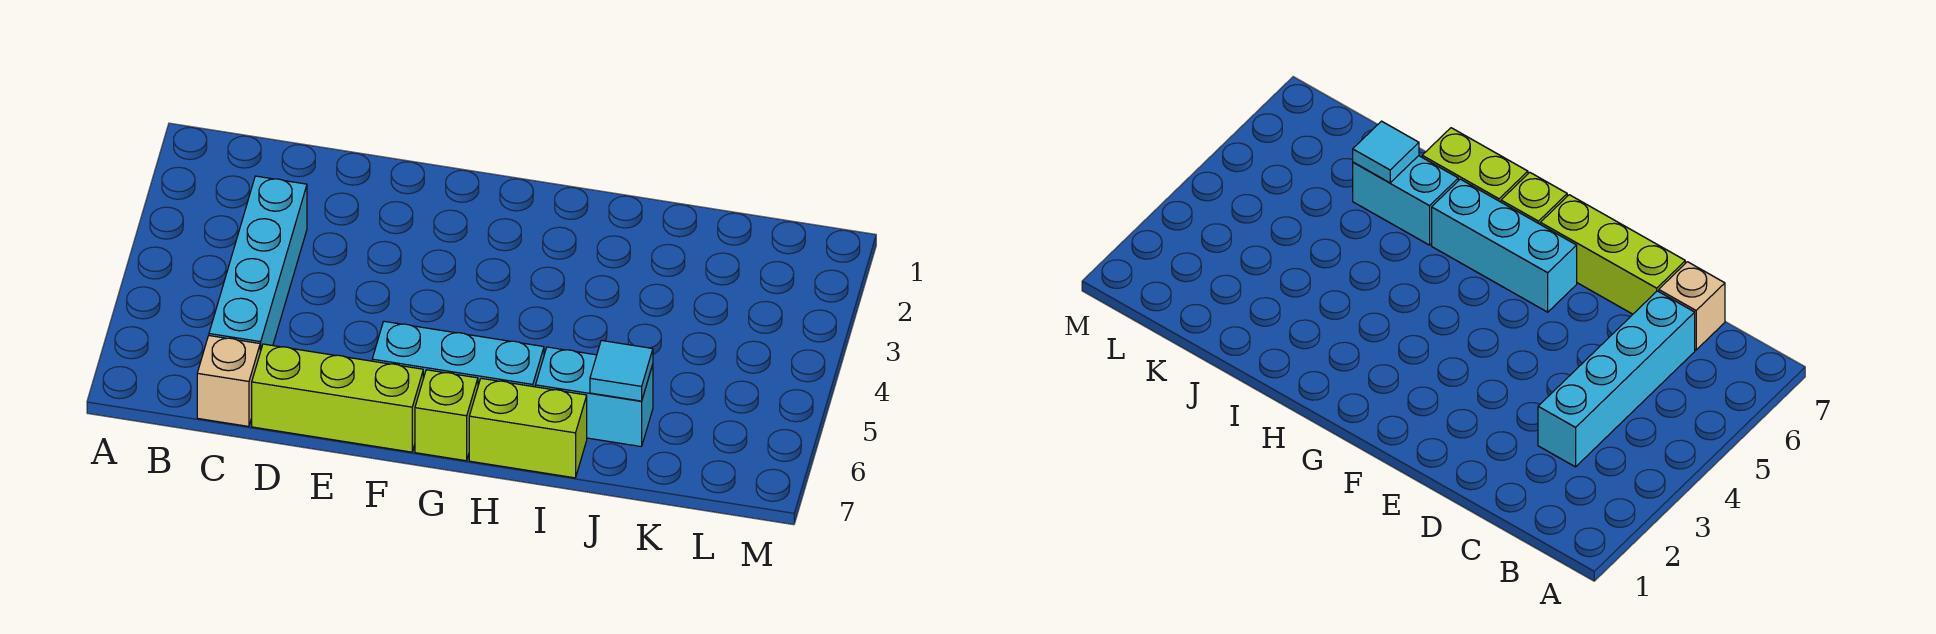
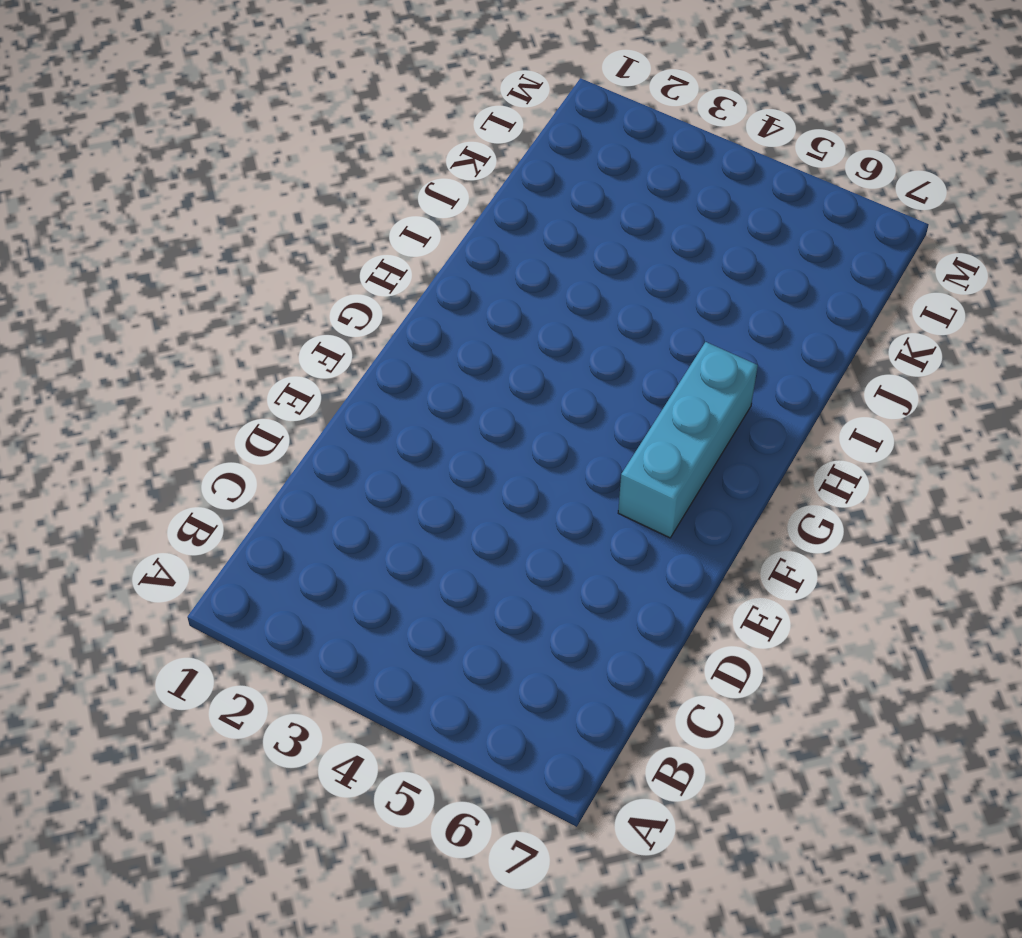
none -> cyan 1x4 brick [209,176,307,352]
none -> tan 1x1 brick [197,336,260,426]

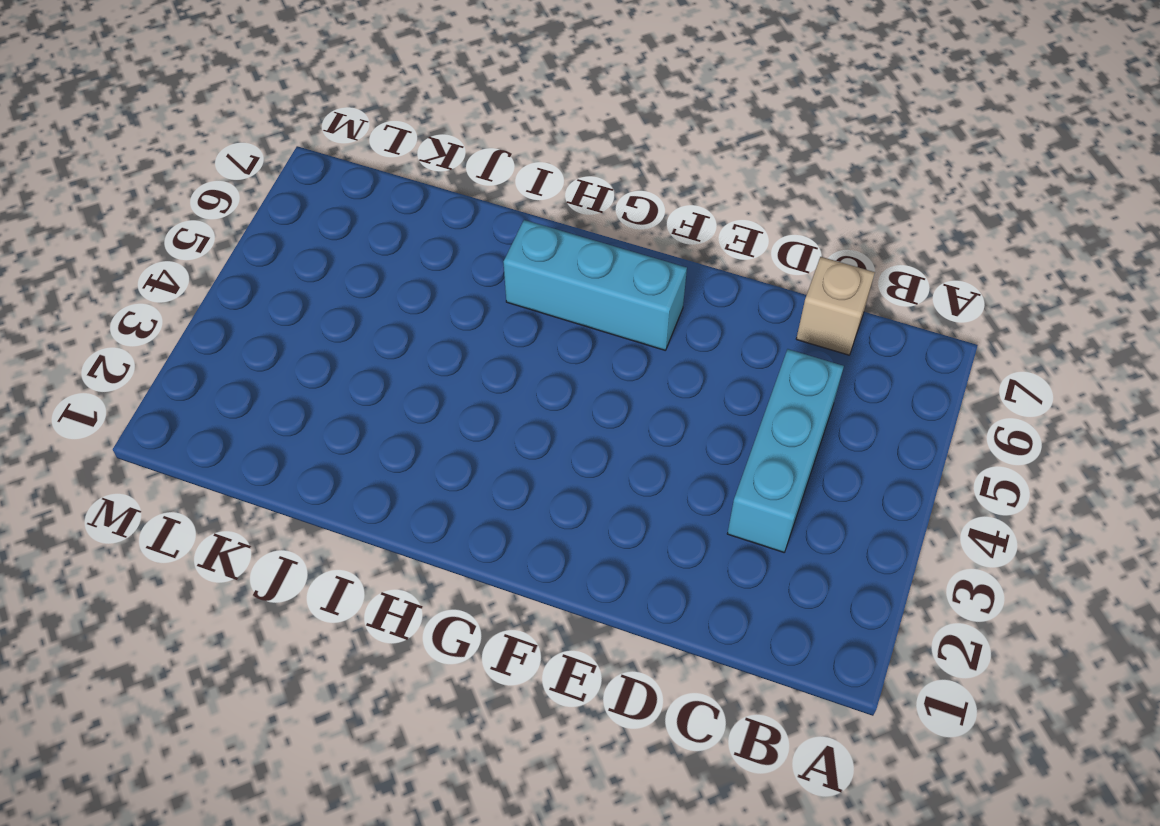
cyan 1x3 brick [727,349,844,552] -> cyan 1x4 brick [209,176,307,352]
none -> lime 1x3 brick [252,344,423,452]
none -> lime 1x1 brick [415,370,478,461]

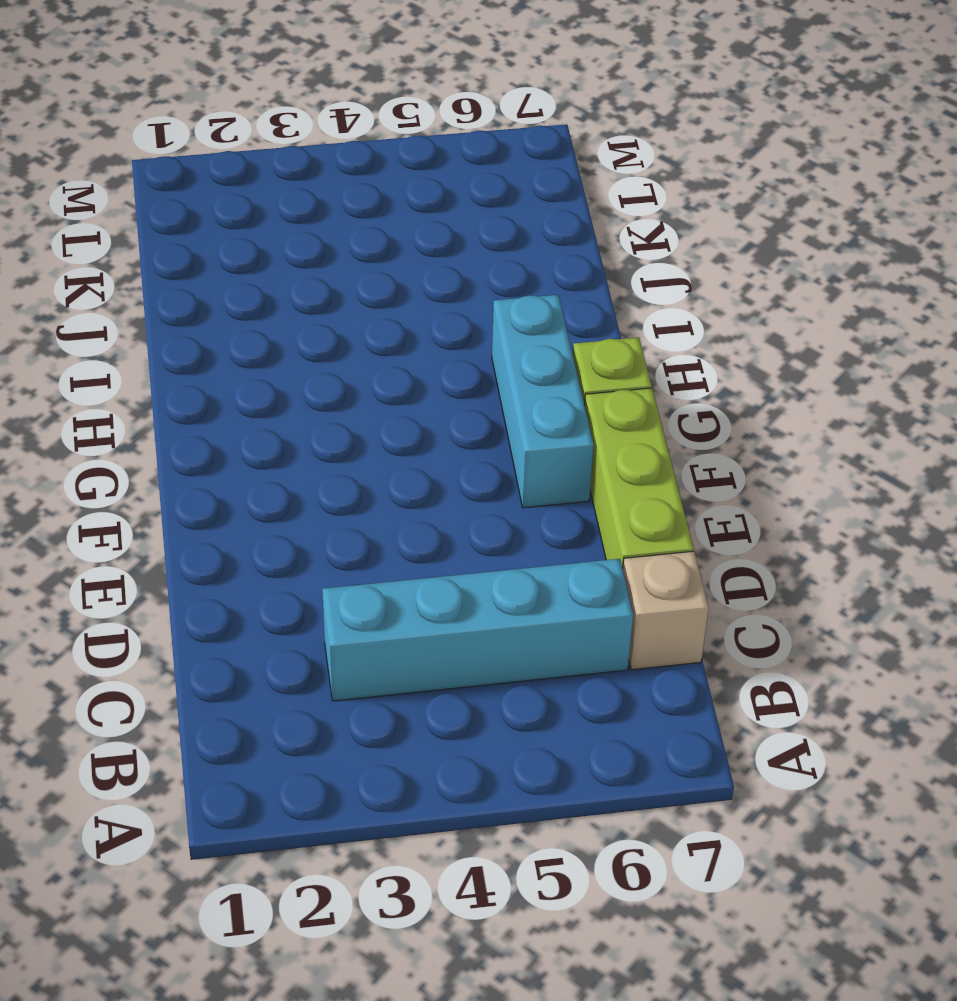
none -> lime 1x2 brick [469,378,587,478]
none -> cyan 1x2 brick [535,347,653,447]

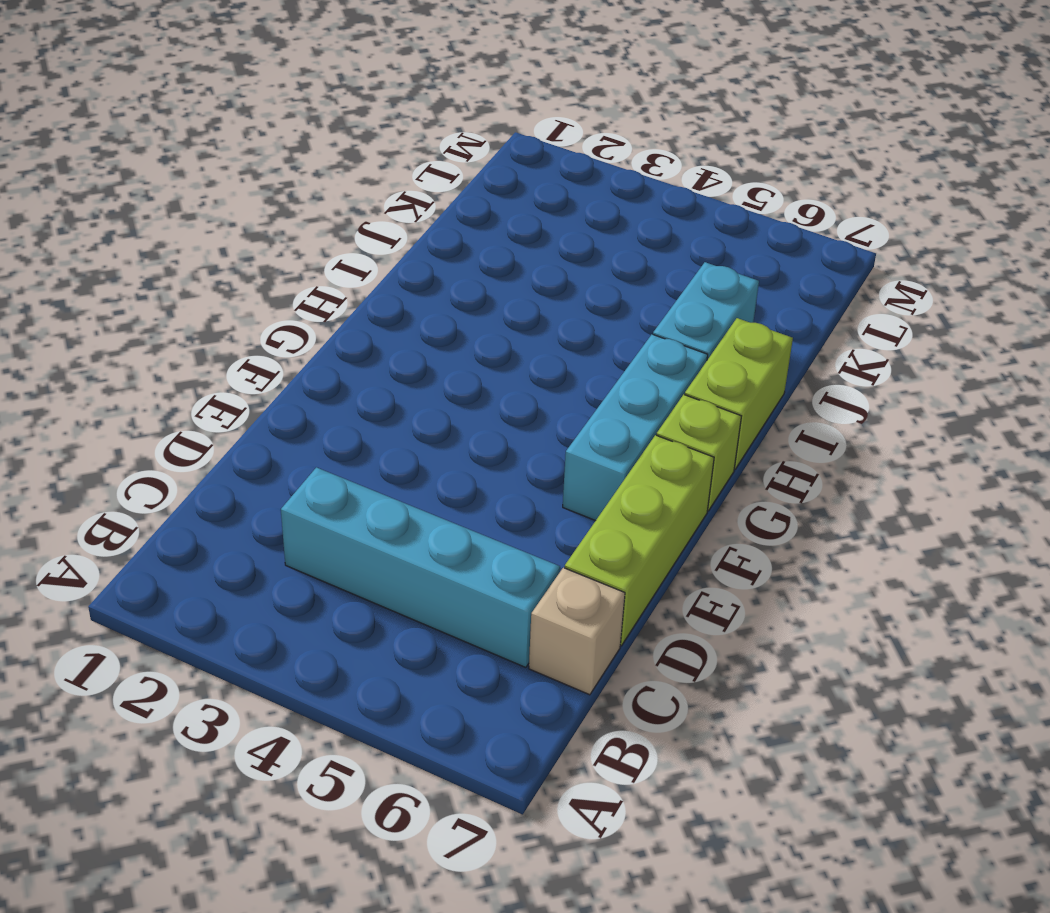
none -> cyan 1x1 tile [590,340,653,401]

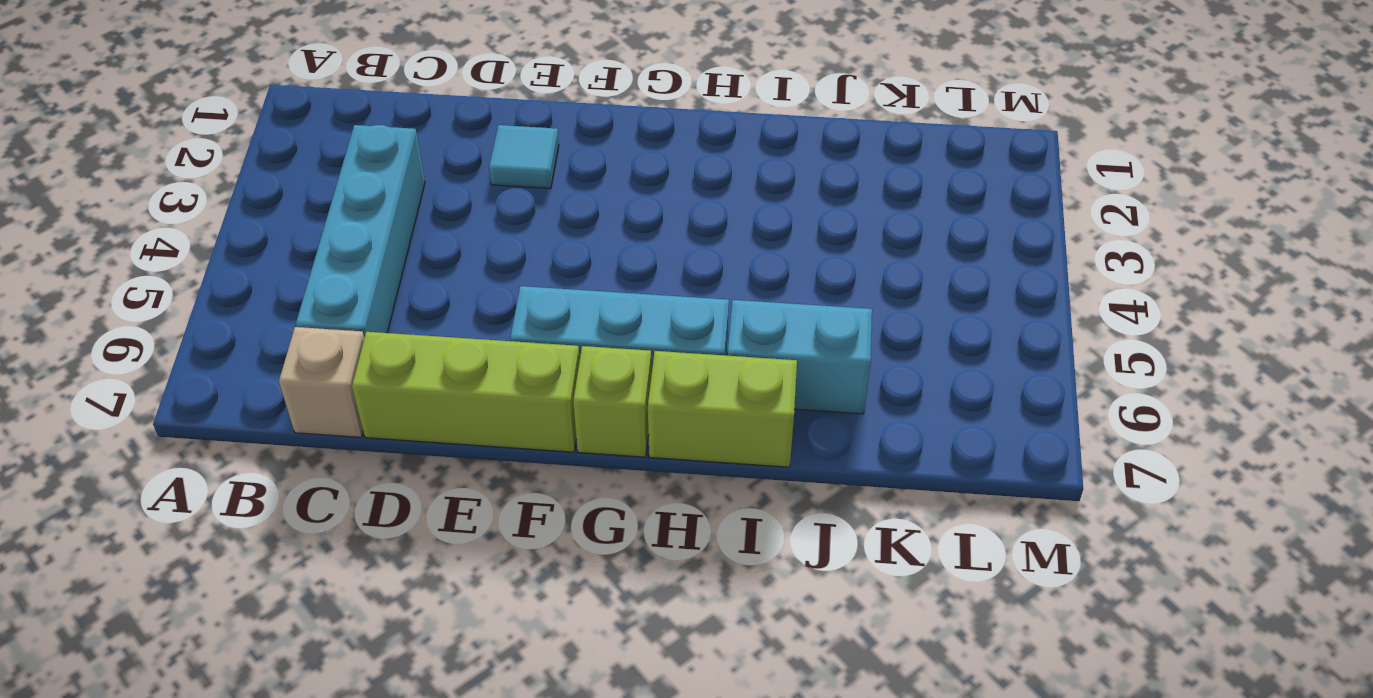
cyan 1x1 tile [489,125,559,189] -> cyan 1x1 tile moved to [590,340,653,401]

